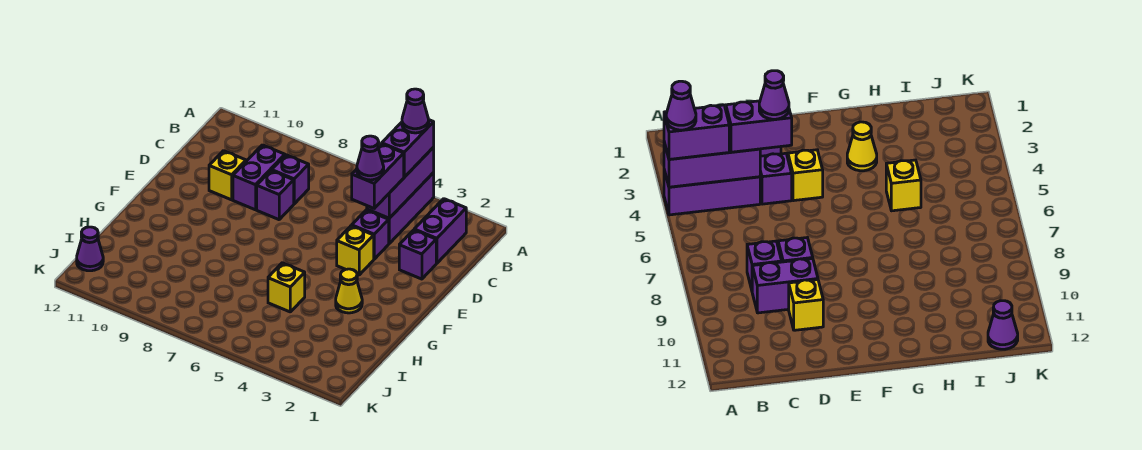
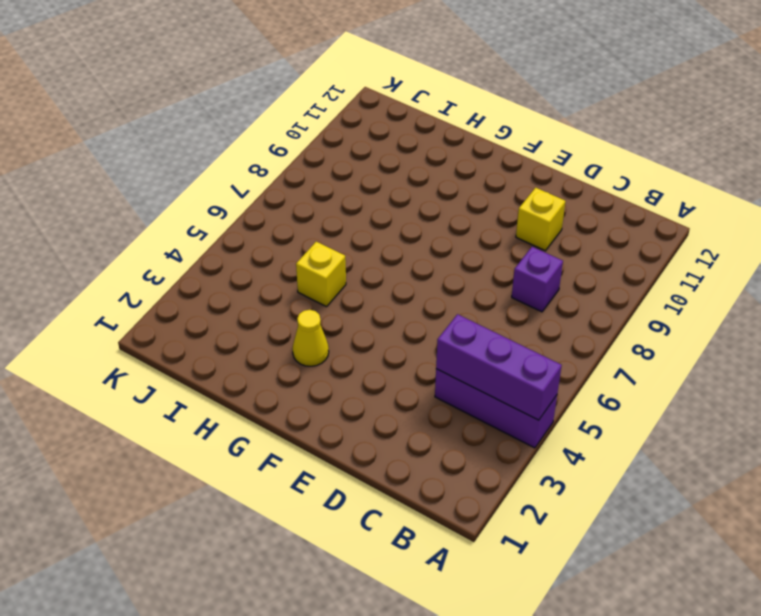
none -> purple 1x2 brick [414,199,466,263]
none -> purple 1x2 brick [233,145,285,210]
none -> purple 1x1 brick [399,230,436,279]

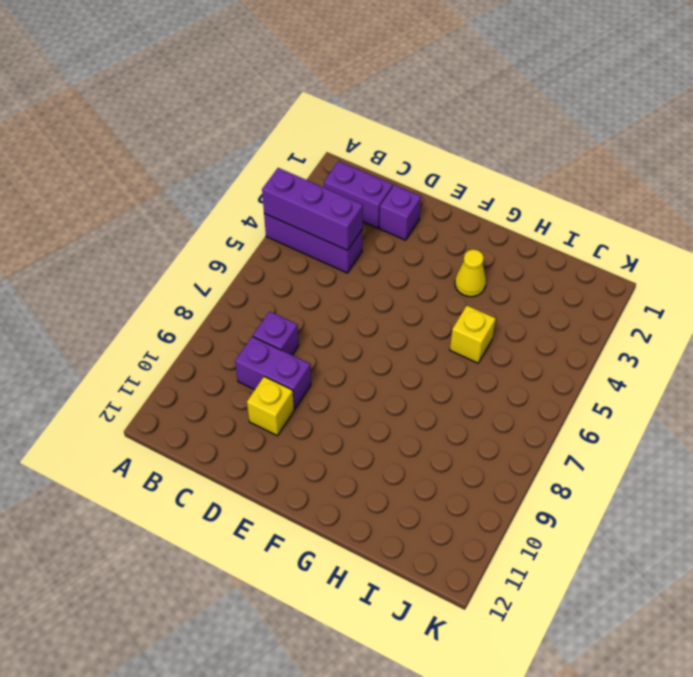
none -> purple 1x1 brick [352,210,389,259]
none -> purple 1x1 brick [257,170,294,220]
none -> yellow 1x1 brick [337,226,374,275]

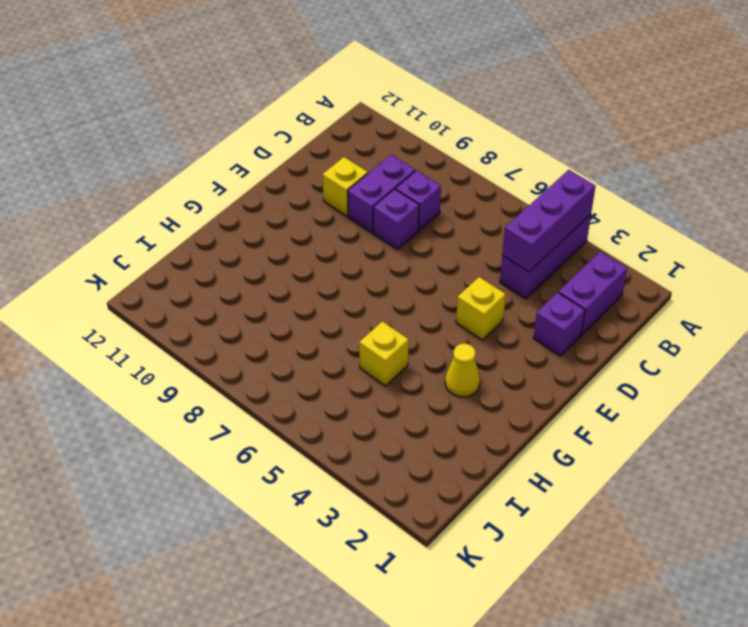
none -> purple 1x1 brick [352,210,389,259]
none -> purple 1x1 cone [77,227,103,271]
none -> purple 1x2 brick [382,120,434,177]

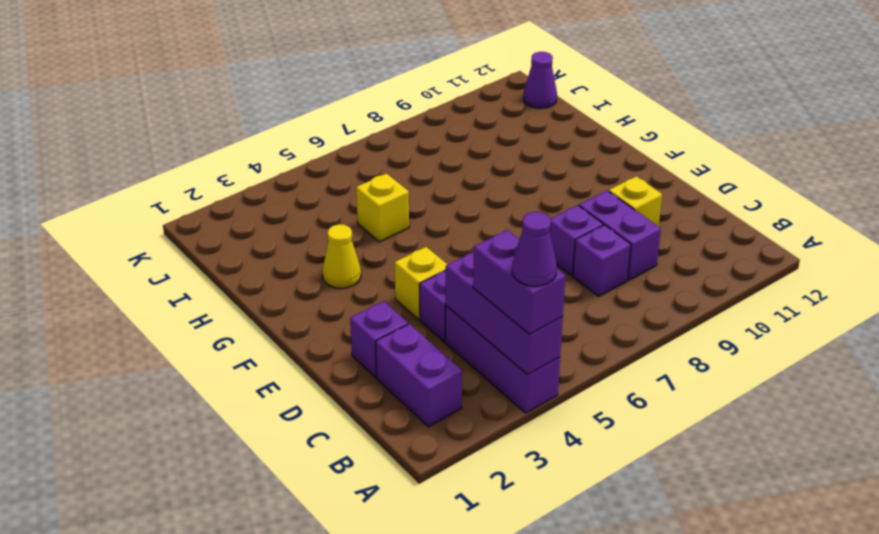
none -> purple 1x2 brick [352,144,404,208]
none -> purple 1x1 cone [357,136,384,180]

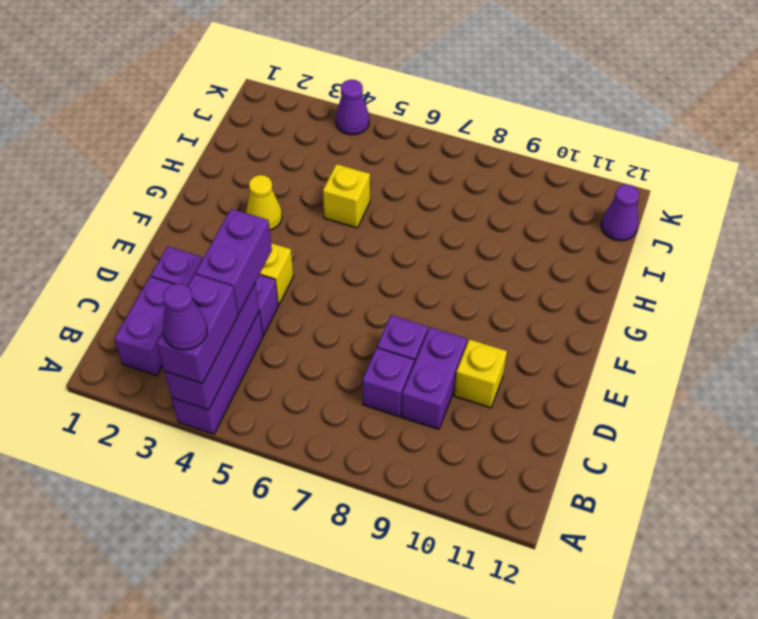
purple 1x1 cone [336,80,369,135] -> purple 1x1 cone moved to [357,136,384,180]

